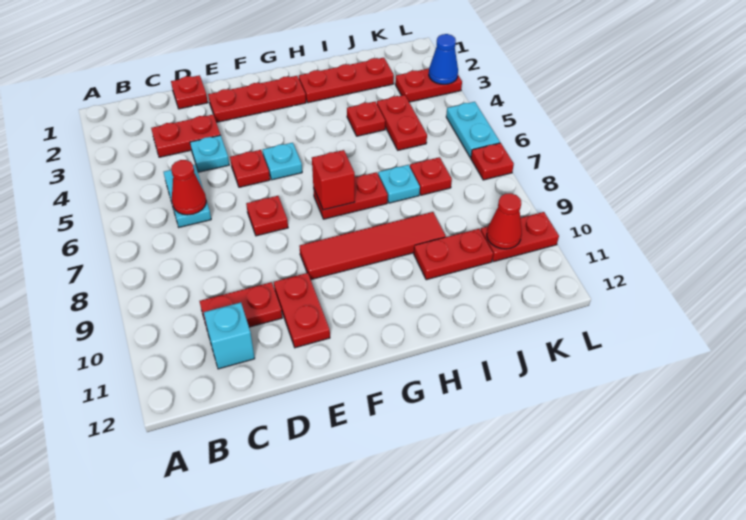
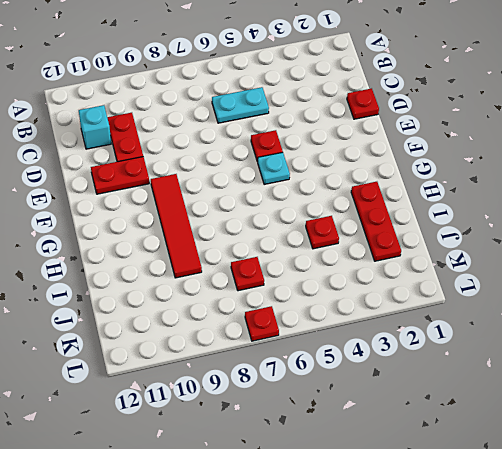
none -> red 1x2 plate [151,115,220,157]
none -> cyan 1x1 plate [190,135,229,172]
none -> red 1x3 plate [208,76,306,122]

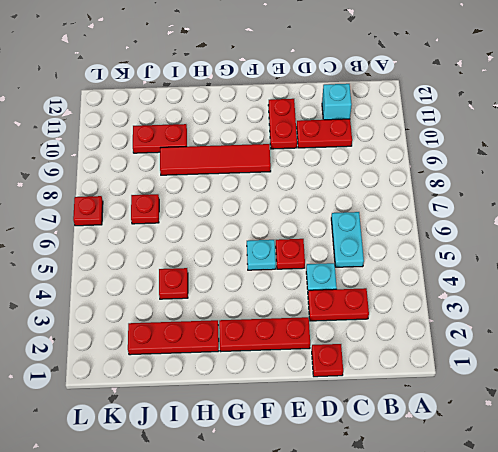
none -> red 1x1 plate [246,196,288,236]
none -> red 1x2 plate [313,172,388,219]
none -> cyan 1x1 plate [378,165,420,203]

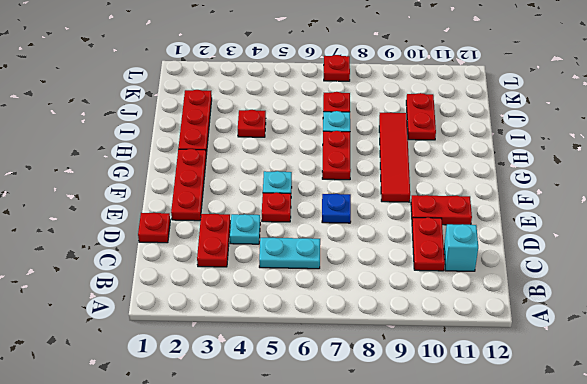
blue 1x1 plate [322,194,351,223] -> red 1x1 plate [246,196,288,236]
none -> red 1x2 plate [377,95,427,150]
none -> red 1x2 plate [395,69,462,102]
none -> red 1x2 plate [481,212,559,262]

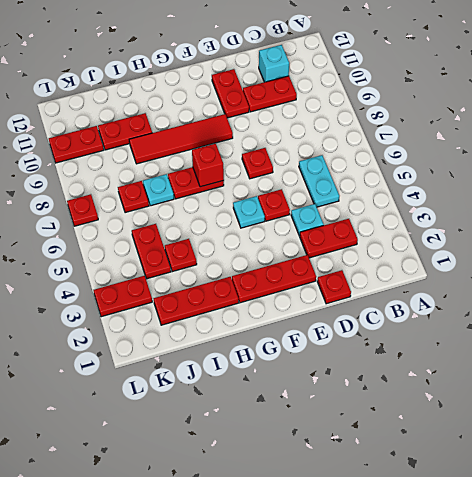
none -> cyan 1x2 plate [446,102,500,158]
none -> red 1x1 cone [171,160,206,215]
none -> red 1x1 cone [487,193,522,249]

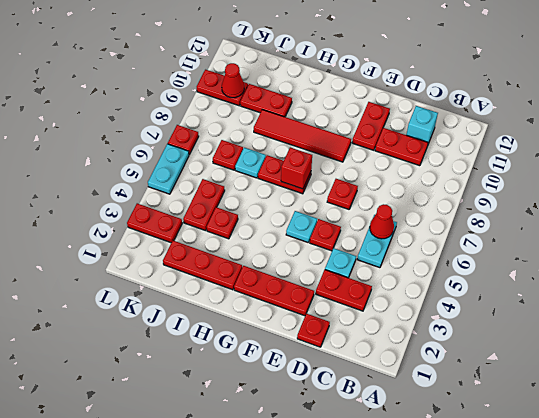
none -> blue 1x1 cone [429,34,458,84]

